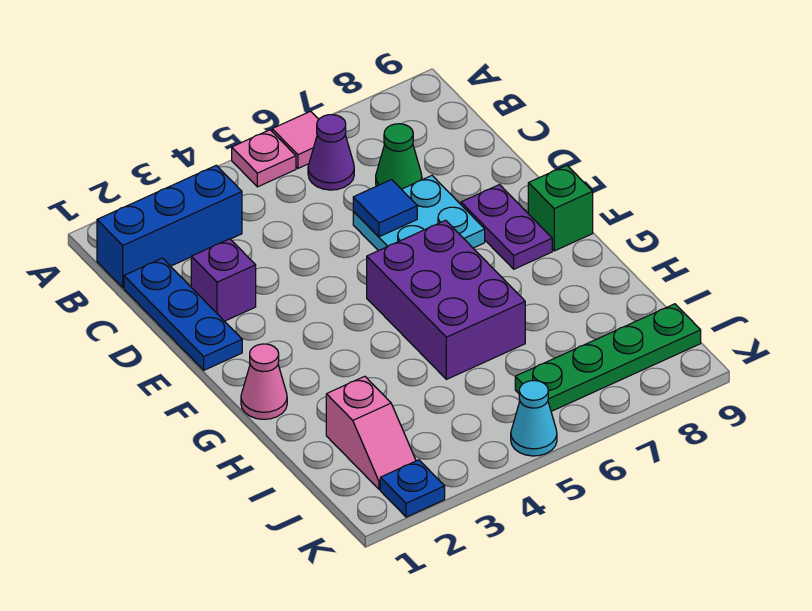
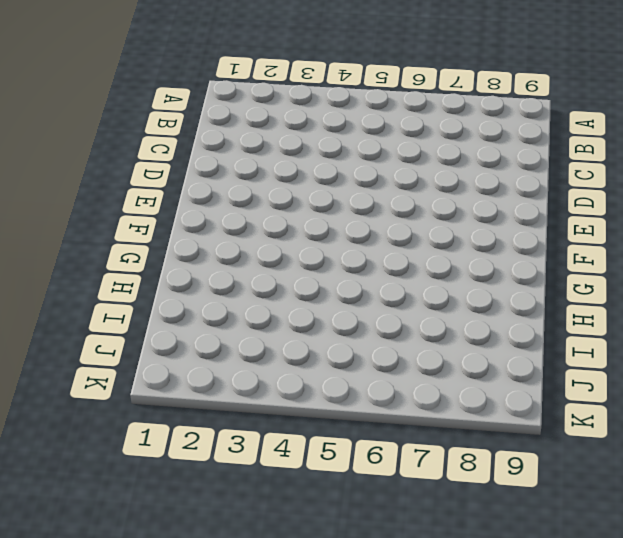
none -> pink 1x1 plate [232,130,296,187]
none -> pink 1x1 tile [272,111,319,168]
none -> blue 1x3 brick [97,165,242,288]

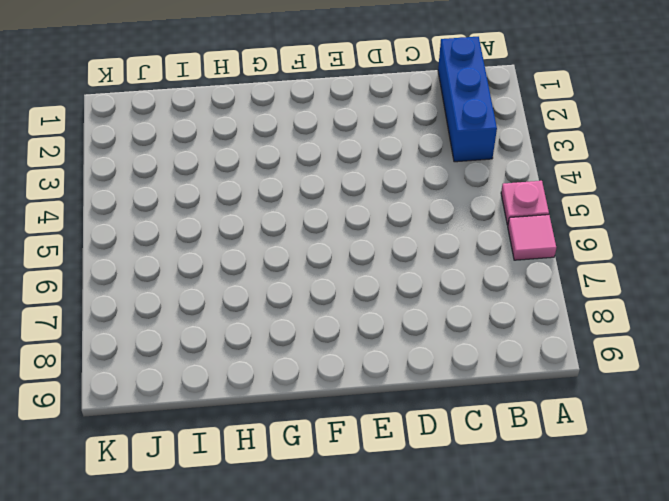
none -> purple 1x1 cone [308,115,354,190]
none -> blue 1x3 plate [124,258,242,370]
none -> green 1x1 cone [376,124,422,189]

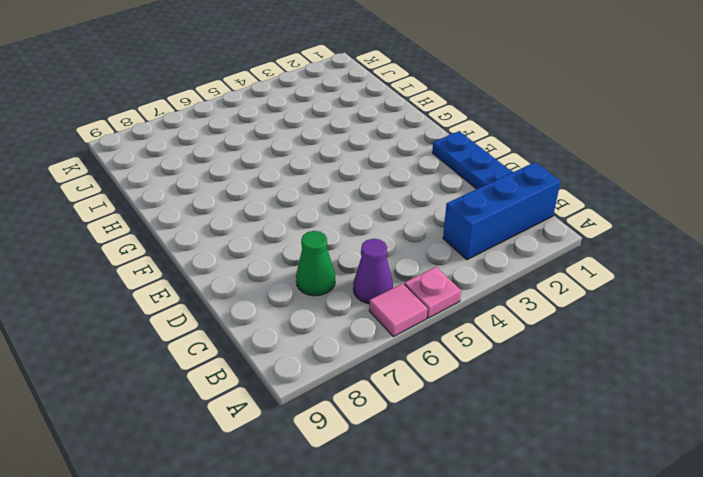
none -> purple 1x1 brick [191,239,256,321]
none -> cyan 2x2 plate [353,176,485,251]
none -> purple 1x2 plate [461,185,552,269]

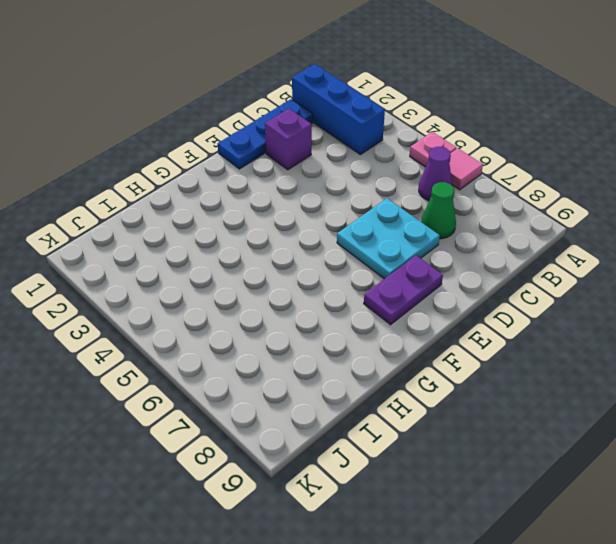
none -> purple 2x3 brick [367,220,525,379]
none -> green 1x1 brick [528,165,593,251]
none -> pink 1x1 cone [241,344,287,419]

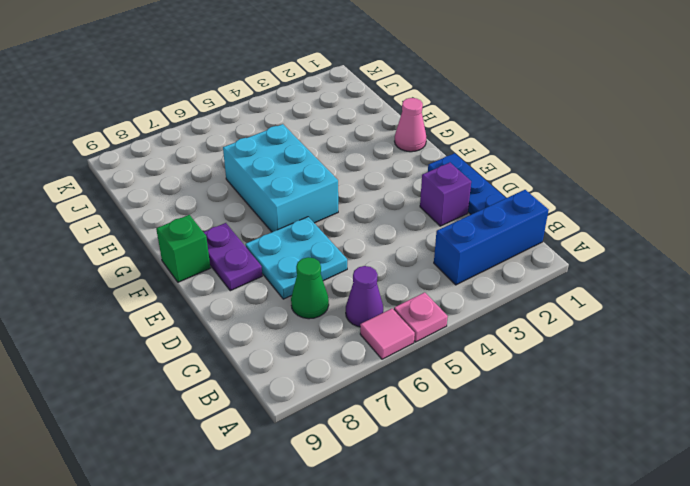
cyan 2x3 brick [223,124,338,232] -> purple 2x3 brick [367,220,525,379]
none -> pink 1x2 slope [326,376,416,490]
none -> green 1x4 plate [515,304,701,411]
none -> blue 1x1 plate [380,460,445,517]

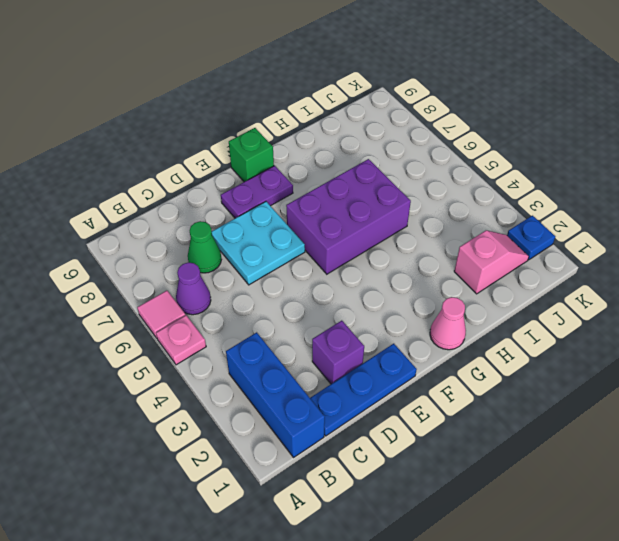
none -> green 1x4 plate [515,304,701,411]
none -> cyan 1x1 cone [511,381,557,456]
none -> blue 1x1 tile [353,180,417,237]

